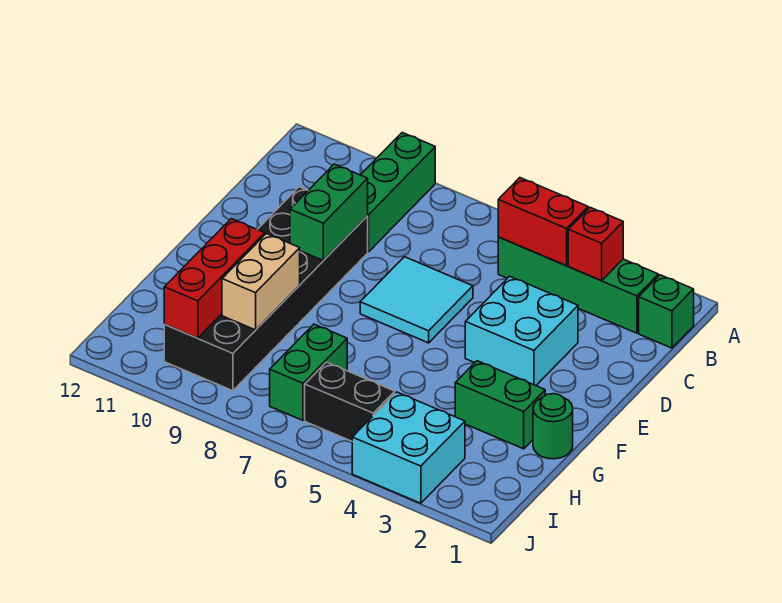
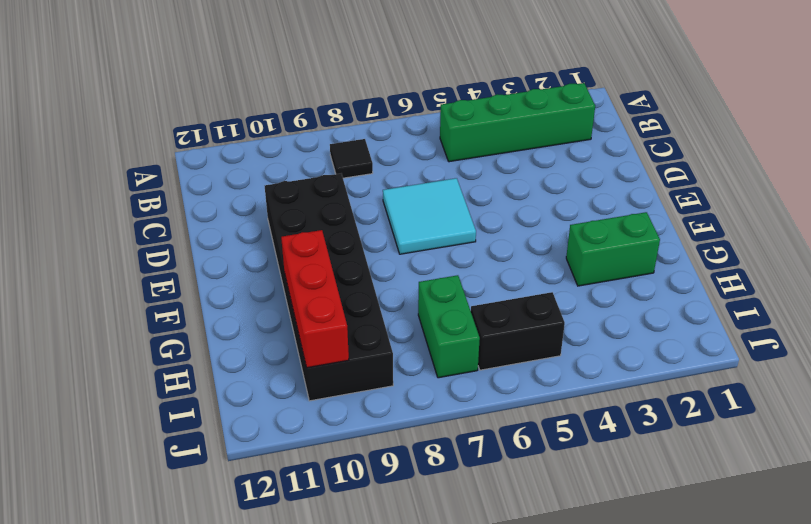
black 1x1 tile [330,139,373,178] -> none
none -> green 1x3 brick [361,133,435,252]
none -> green 1x1 brick [639,275,694,348]
none -> cyan 2x2 brick [465,276,578,386]

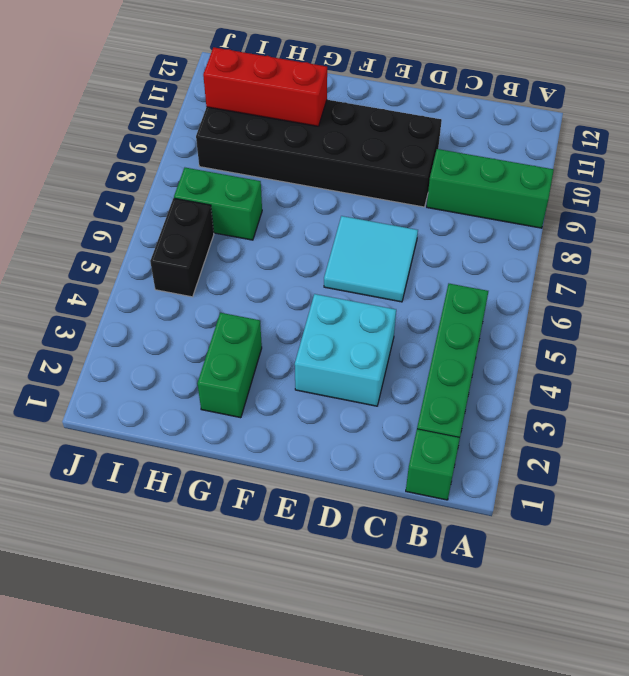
none -> green 1x1 round brick [533,394,573,459]
none -> cyan 2x2 brick [352,392,465,503]
none -> red 1x1 brick [568,208,623,281]

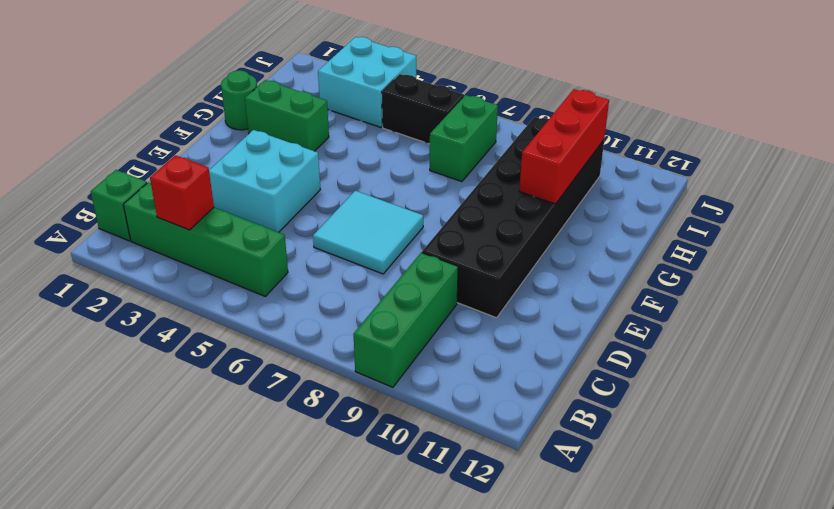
none -> red 1x2 brick [498,178,588,266]
none -> green 1x2 brick [290,164,368,261]
none -> tan 1x2 brick [222,234,300,330]

